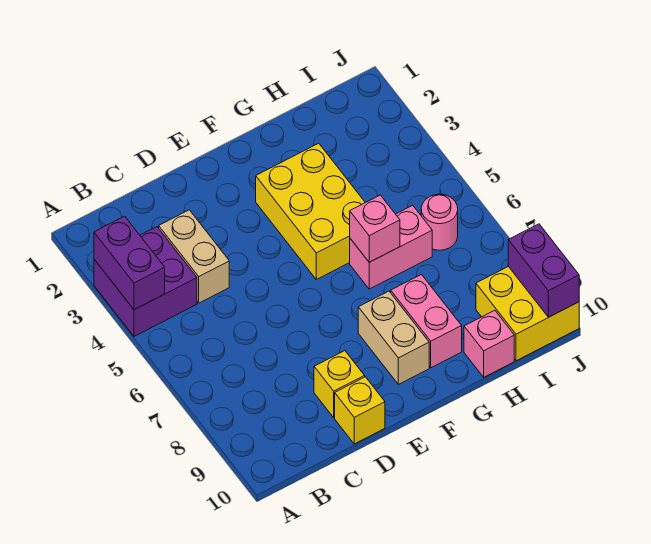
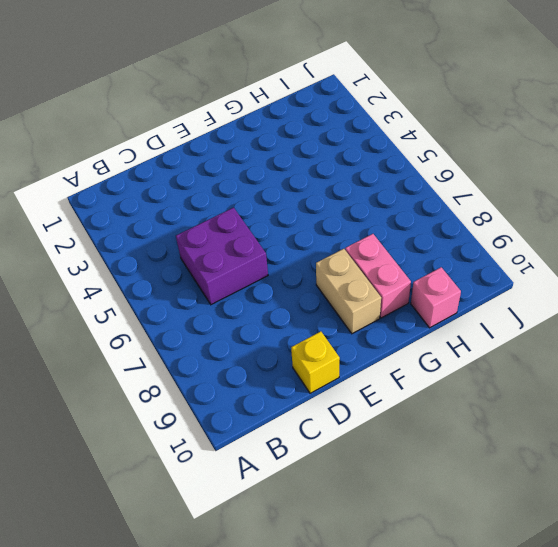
purple 2x2 brick [176,208,268,305] -> purple 2x2 brick moved to [94,227,197,336]
none -> tan 1x2 brick [159,210,229,303]
none -> yellow 1x1 brick [314,351,365,418]
none -> yellow 2x3 brick [256,143,365,279]

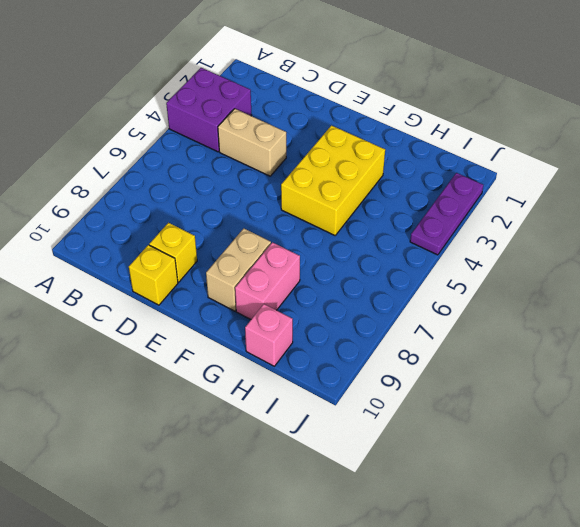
tan 1x2 brick [218,109,286,176] -> tan 1x2 brick turned to [159,210,229,303]
purple 1x3 plate [410,173,483,255] -> none
none -> pink 1x2 brick [350,205,432,289]
none -> pink 1x1 round brick [421,194,458,250]
none -> yellow 2x2 brick [476,267,579,361]

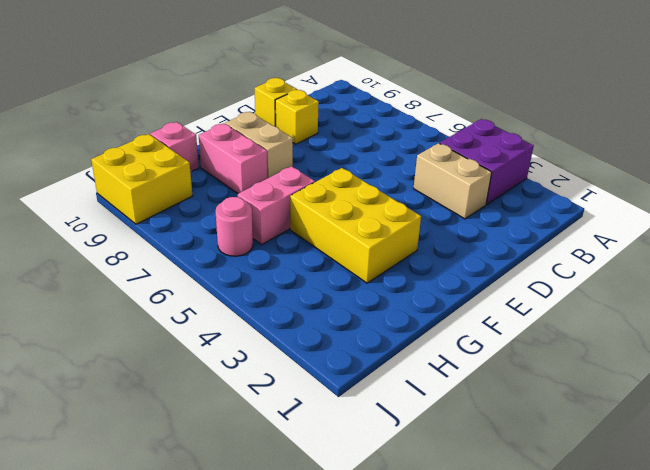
none -> purple 1x2 brick [94,216,165,310]
none -> pink 1x1 brick [350,195,400,262]
none -> purple 1x2 brick [508,224,579,317]

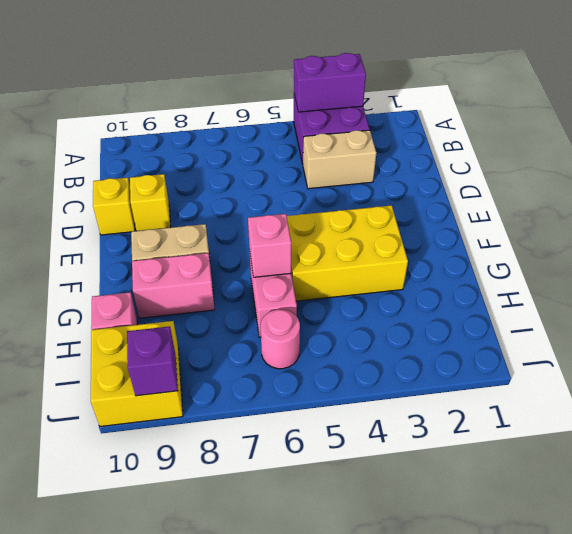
purple 1x1 brick [127,326,178,396] -> purple 1x2 brick [508,224,579,317]

